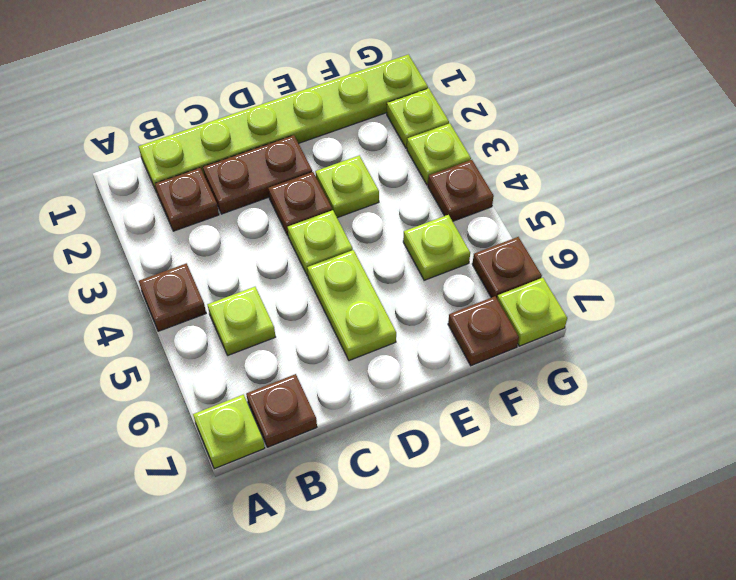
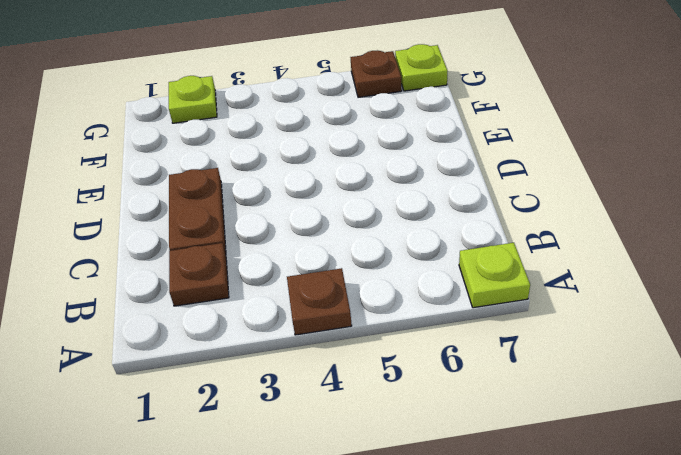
none -> lime 1x6 plate [138,54,428,192]
none -> lime 1x1 plate [207,287,275,355]
none -> brown 1x1 plate [246,374,317,447]

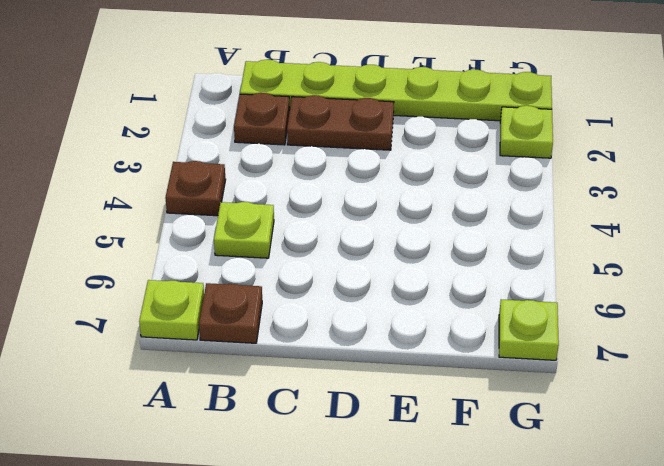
none -> brown 1x1 plate [268,172,332,235]
none -> lime 1x1 plate [288,210,353,276]
none -> lime 1x2 plate [307,250,396,361]

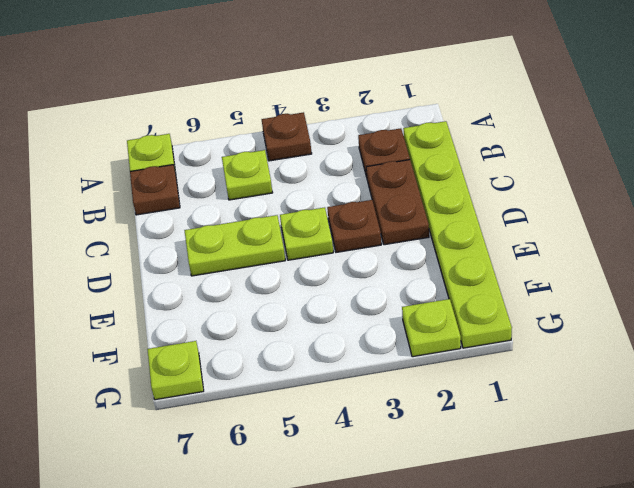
none -> lime 1x1 plate [315,155,379,218]
none -> lime 1x1 plate [403,215,470,280]
none -> brown 1x1 plate [448,296,519,366]

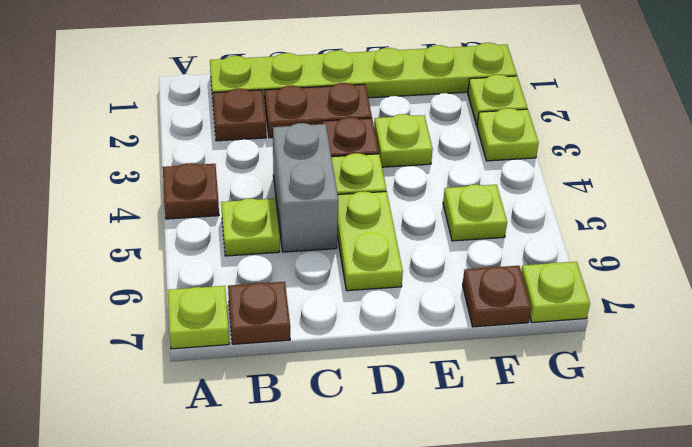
grey 1x2 brick [273,123,338,252] -> none
none -> brown 1x1 plate [428,160,494,221]
none -> brown 1x1 plate [472,237,542,298]

